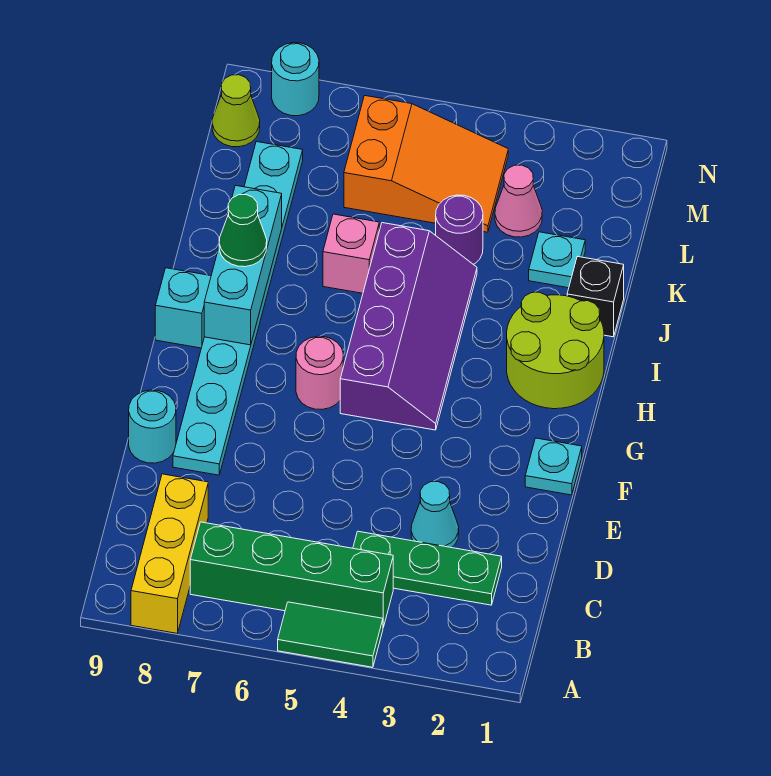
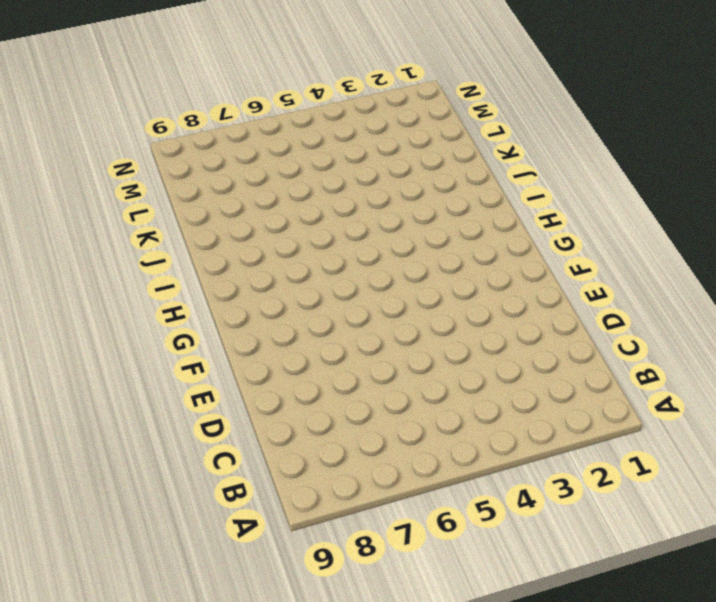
none -> green 1x2 tile [278,602,383,667]
none -> yellow 1x3 brick [131,474,208,633]
none -> green 1x4 brick [190,522,393,627]

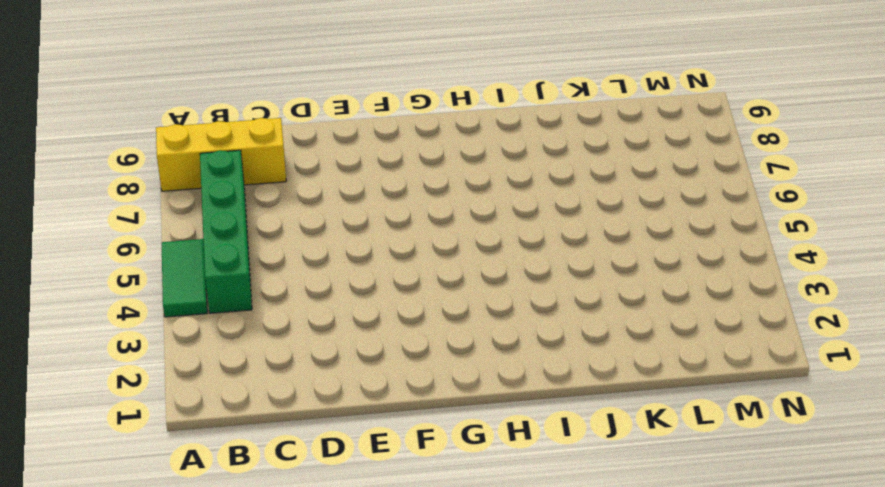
none -> green 1x3 plate [353,531,502,605]
none -> cyan 1x1 cone [411,482,459,548]
none -> cyan 1x8 plate [173,142,303,475]

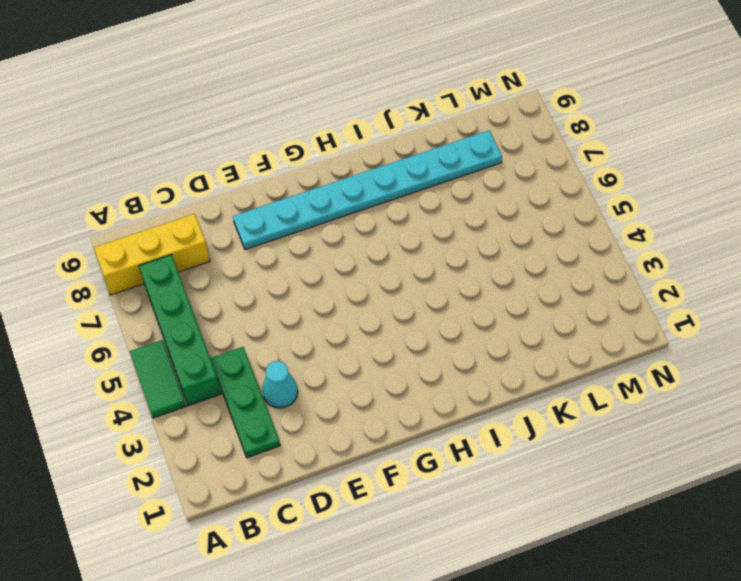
none -> cyan 1x1 round brick [129,390,176,463]
none -> cyan 1x1 plate [525,438,582,495]
none -> purple 2x4 slope [340,223,477,430]

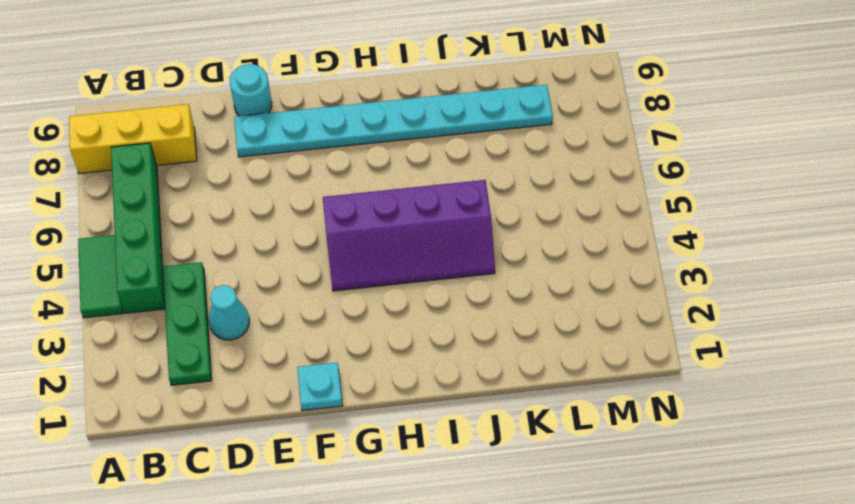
none -> pink 1x1 round brick [296,336,343,409]
none -> lime 2x2 round brick [507,292,604,409]
none -> cyan 1x1 brick [155,268,211,348]

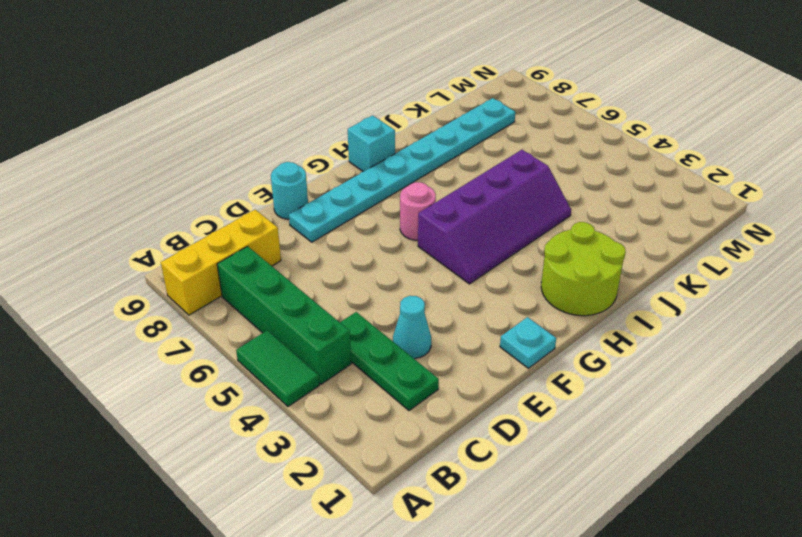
none -> black 1x1 brick [567,256,624,337]
none -> pink 1x1 brick [323,214,379,293]
none -> cyan 1x1 plate [529,232,585,288]

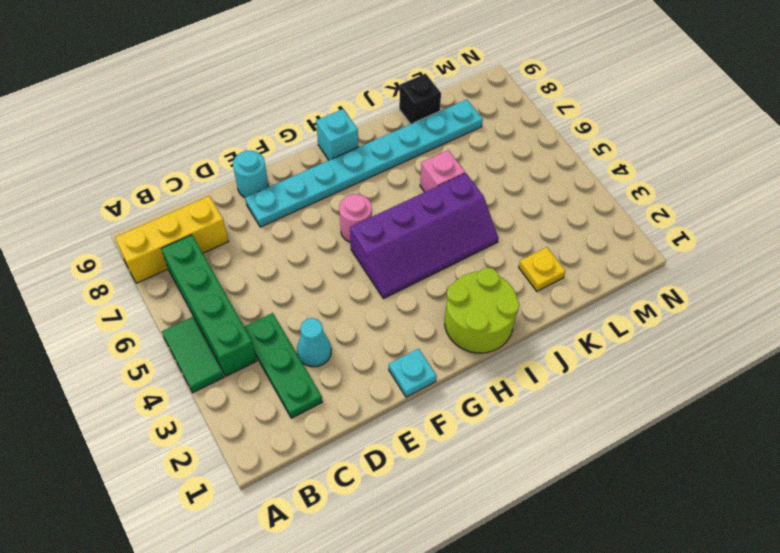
yellow 1x1 plate [519,247,566,291] -> cyan 1x1 plate [529,232,585,288]
black 1x1 brick [399,74,441,124] -> black 1x1 brick moved to [567,256,624,337]
none -> purple 1x1 round brick [436,195,483,264]
none -> pink 1x1 cone [495,165,542,237]
none -> orange 2x3 slope [344,96,508,232]

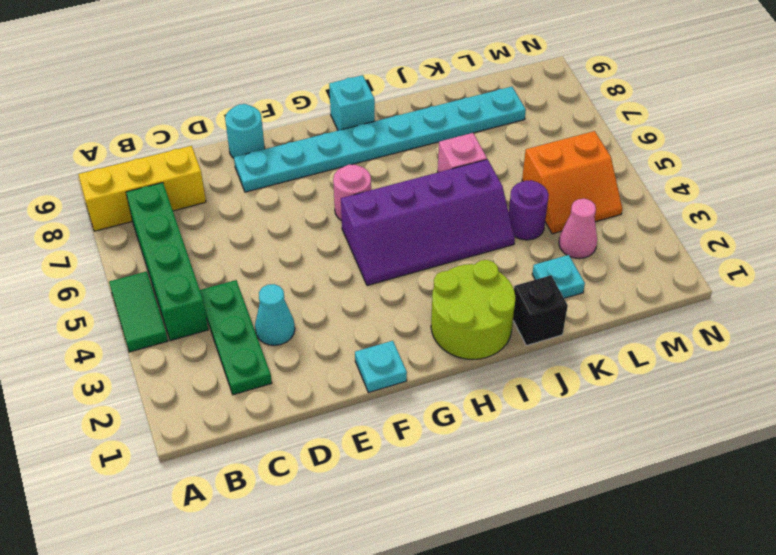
orange 2x2 slope [522,131,622,234] -> orange 2x3 slope [344,96,508,232]
none -> lime 1x1 cone [212,75,260,147]
none -> cyan 1x1 round brick [272,43,319,116]
none -> cyan 1x3 brick [204,185,282,345]

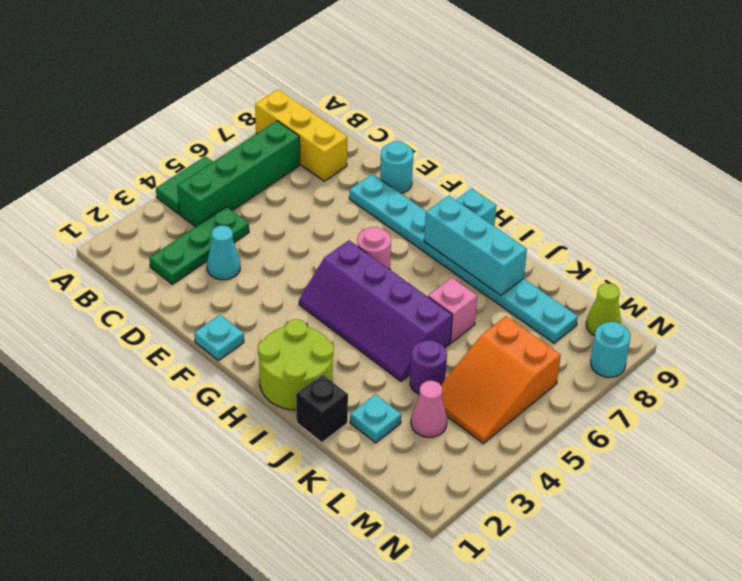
none -> green 1x1 cone [219,195,267,267]

